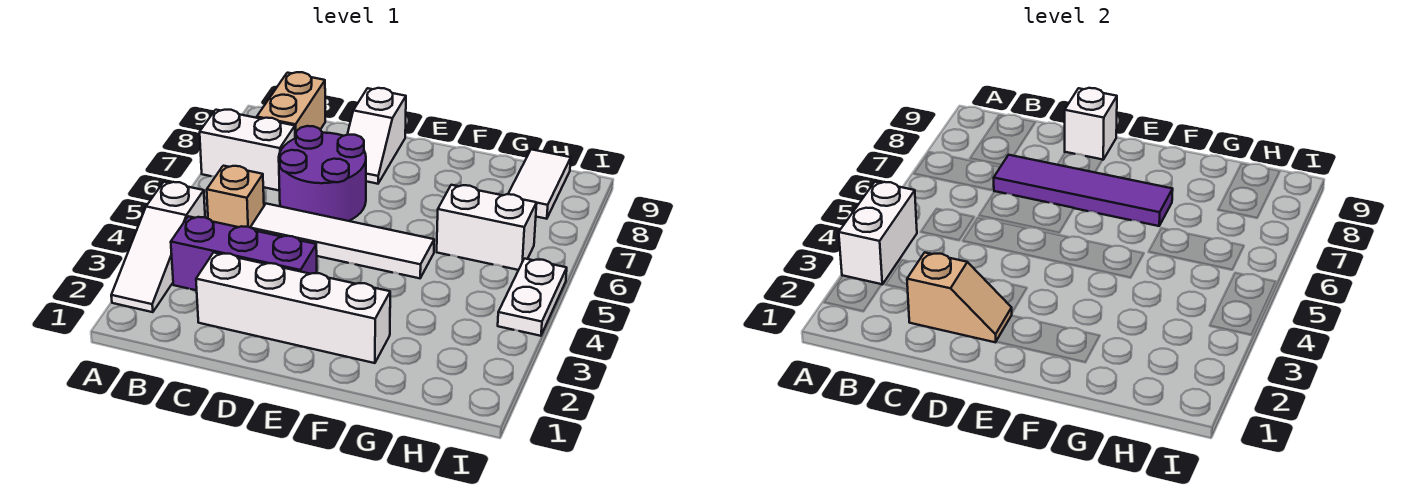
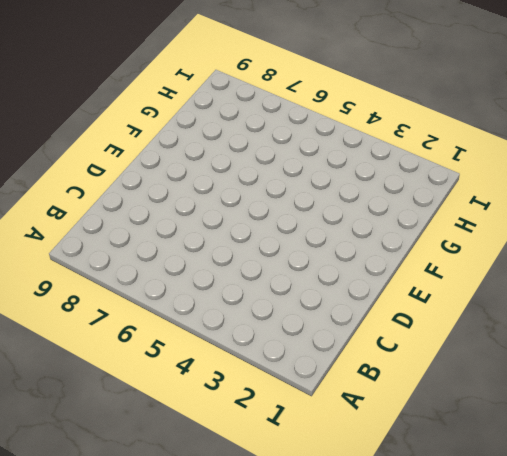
none -> white 1x3 slope [111,182,205,312]
none -> white 1x2 brick [200,110,295,191]
none -> purple 1x3 brick [171,216,317,290]

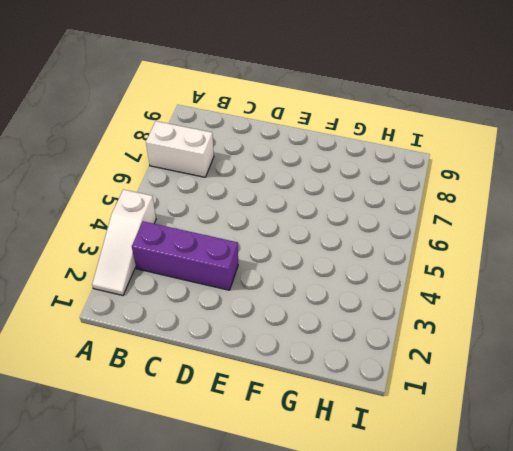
none -> tan 1x1 brick [207,166,264,227]
none -> tan 1x2 brick [257,72,325,138]
none -> white 1x4 brick [196,252,390,363]

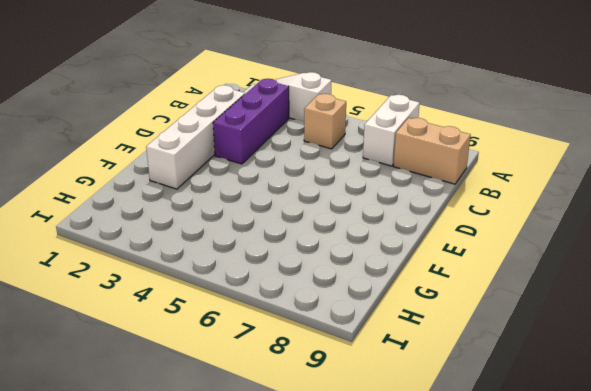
none -> white 1x4 tile [250,204,434,278]
none -> purple 2x2 round brick [279,126,366,221]
none -> white 1x2 slope [347,88,406,184]

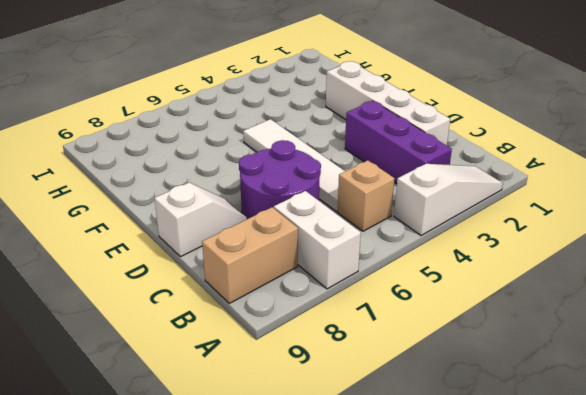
none -> white 1x2 brick [437,185,537,270]
none -> white 1x2 tile [508,149,571,219]
none -> white 1x2 plate [498,259,567,336]

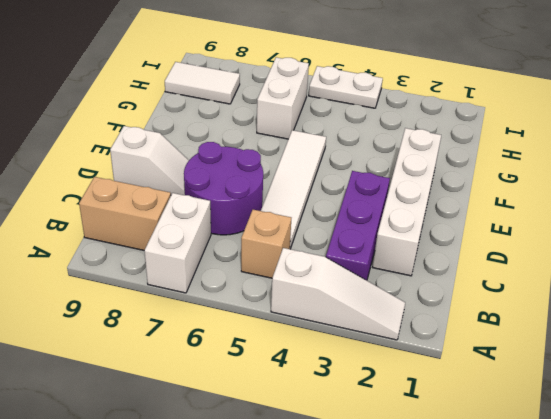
none -> white 1x2 brick [839,182,917,284]
none -> tan 1x2 slope [907,252,1012,342]
none -> purple 1x4 tile [994,155,1173,226]

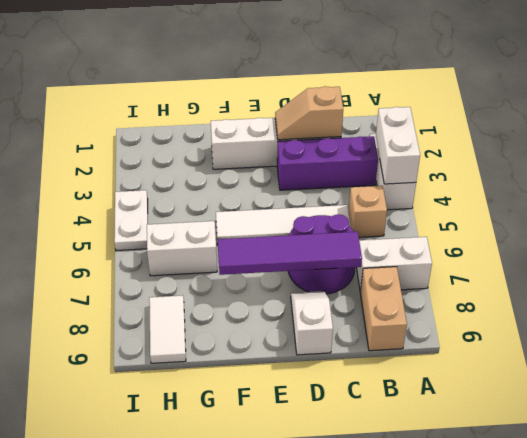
none -> white 1x1 brick [1065,88,1117,160]

